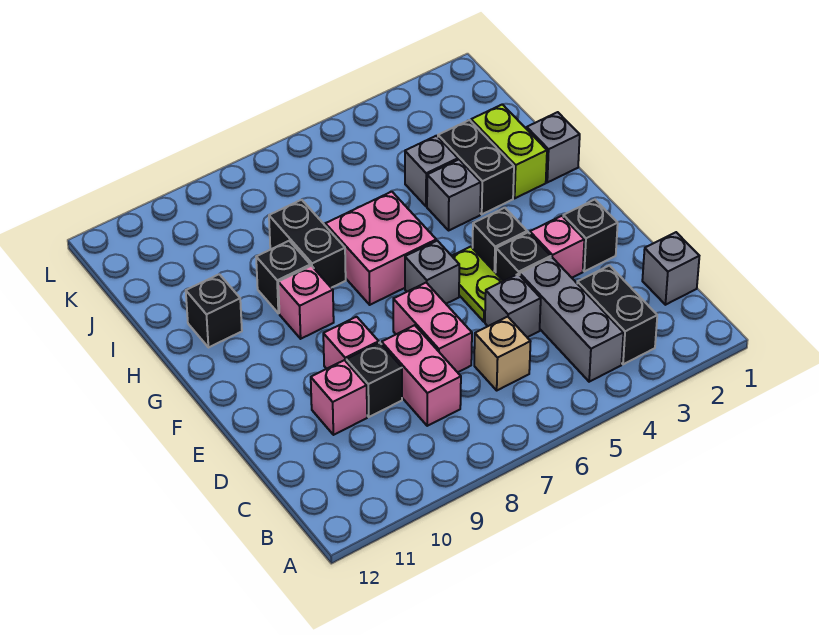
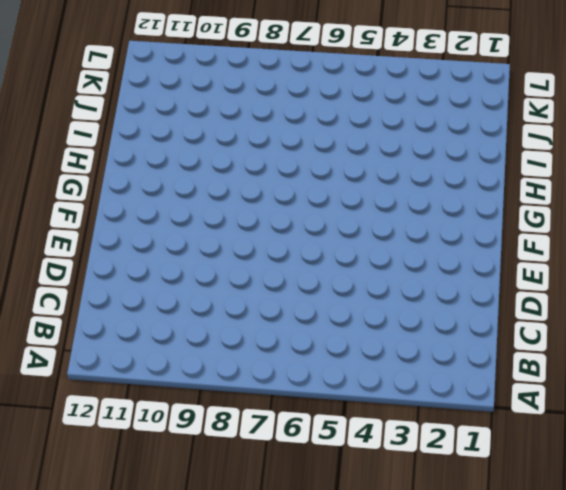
none -> black 1x2 brick [577,266,657,364]
none -> grey 1x3 brick [520,257,623,382]
none -> grey 1x1 brick [642,232,699,305]

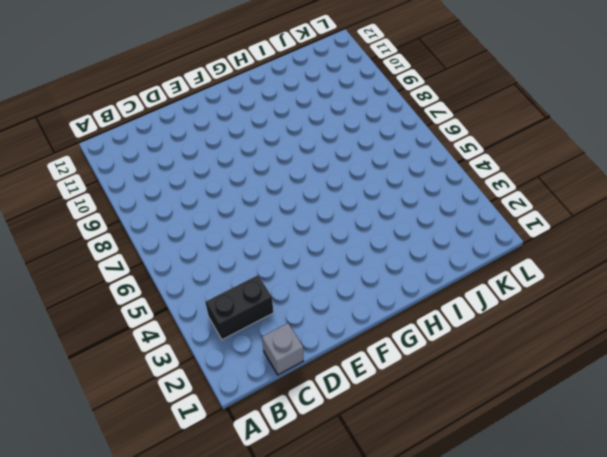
none -> grey 1x3 brick [520,257,623,382]
none -> tan 1x1 brick [474,317,531,390]
none -> pink 1x2 brick [382,325,461,426]

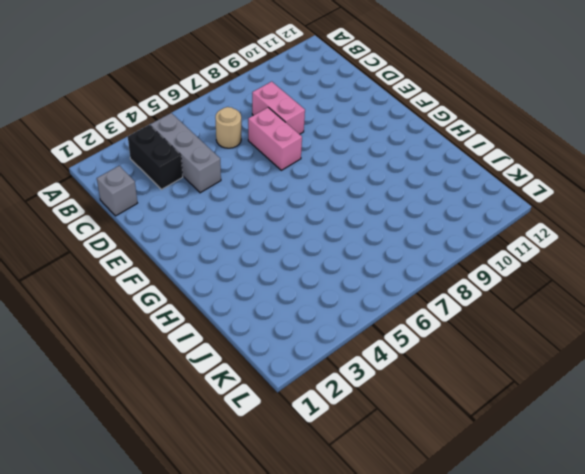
tan 1x1 round brick [215,107,241,148] -> tan 1x1 brick [474,317,531,390]
none -> grey 1x1 brick [485,274,541,337]
none -> black 1x1 brick [346,343,402,417]
none -> pink 1x1 brick [311,360,367,435]

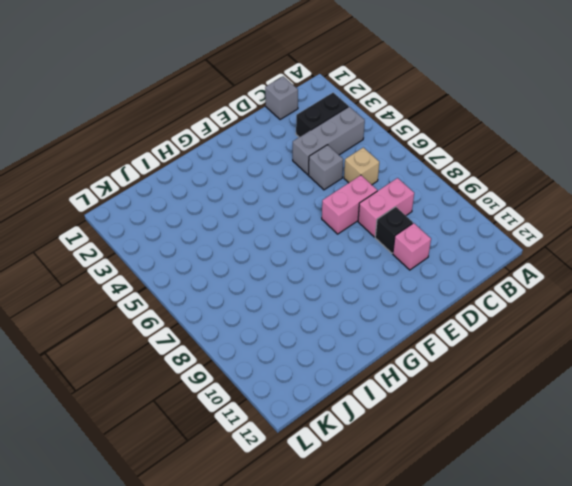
none -> black 1x1 brick [563,200,618,271]
none -> pink 1x1 brick [530,216,584,278]
none -> black 1x1 brick [496,232,551,281]

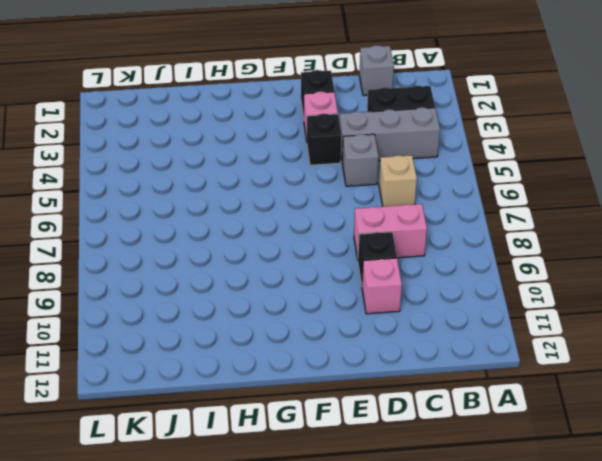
none -> pink 1x2 brick [393,283,472,372]
none -> lime 1x2 plate [452,247,503,322]
none -> pink 1x1 brick [323,317,379,369]

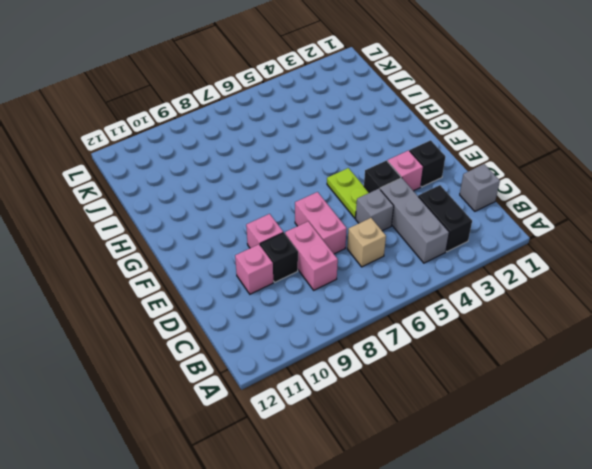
none -> black 1x1 brick [473,208,527,273]
none -> grey 1x1 brick [405,241,459,304]
none -> pink 2x2 brick [325,192,436,305]

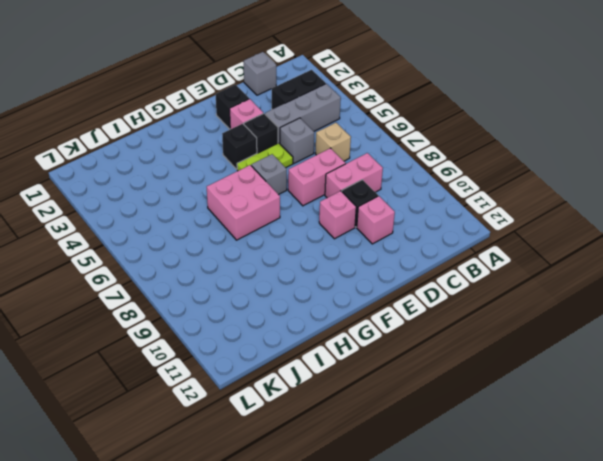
none -> pink 1x1 brick [278,266,334,339]
none -> grey 1x1 brick [527,112,580,182]
none -> lime 1x2 brick [471,104,547,198]

